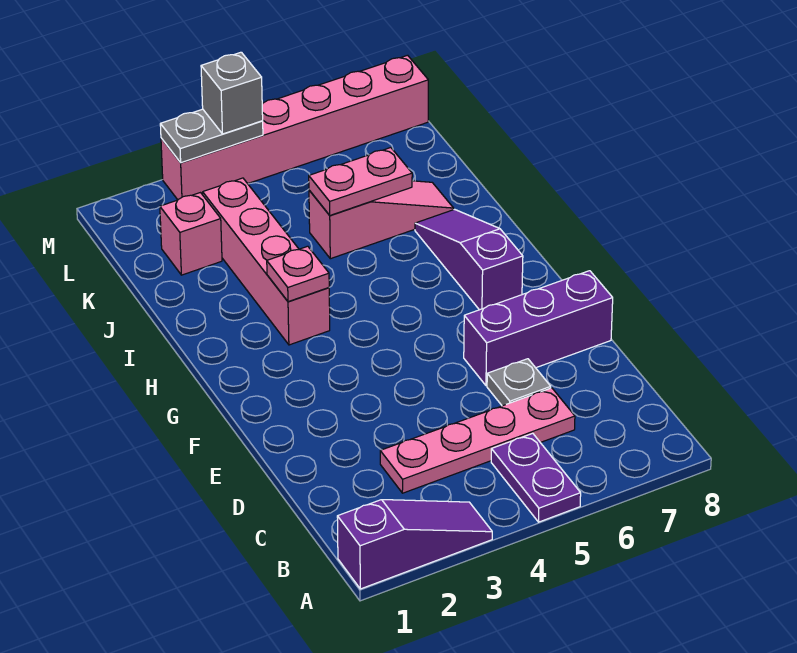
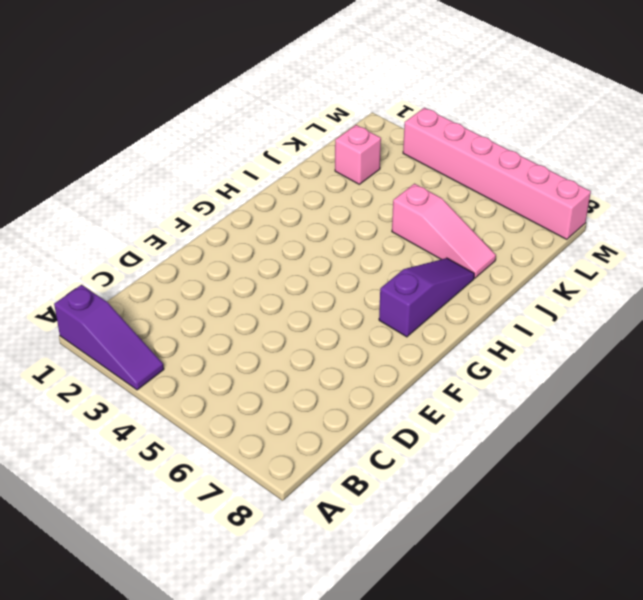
none -> purple 1x2 plate [491,433,581,522]
none -> pink 1x4 plate [380,388,575,493]
none -> grey 1x1 plate [487,359,551,406]

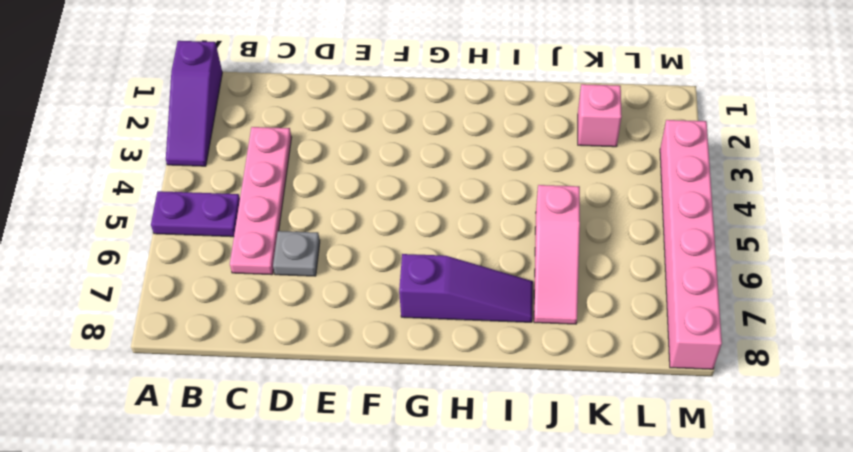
none -> purple 1x3 brick [464,271,613,386]
none -> pink 1x4 brick [203,178,330,345]
none -> pink 1x1 plate [267,246,329,302]

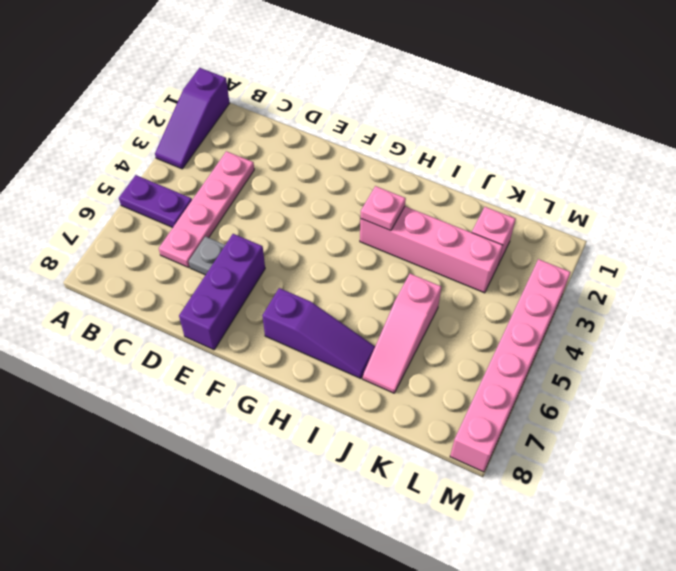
none -> pink 1x2 plate [309,148,412,215]
none -> grey 1x2 plate [160,109,263,163]
none -> grey 1x1 brick [201,52,263,134]

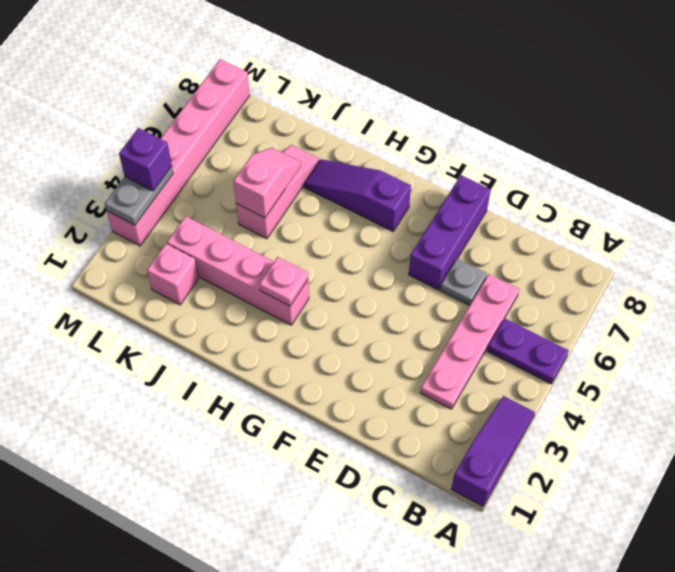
pink 1x2 slope [233,148,301,218] -> pink 1x2 plate [309,148,412,215]
purple 1x1 brick [119,128,172,191] -> grey 1x1 brick [201,52,263,134]

